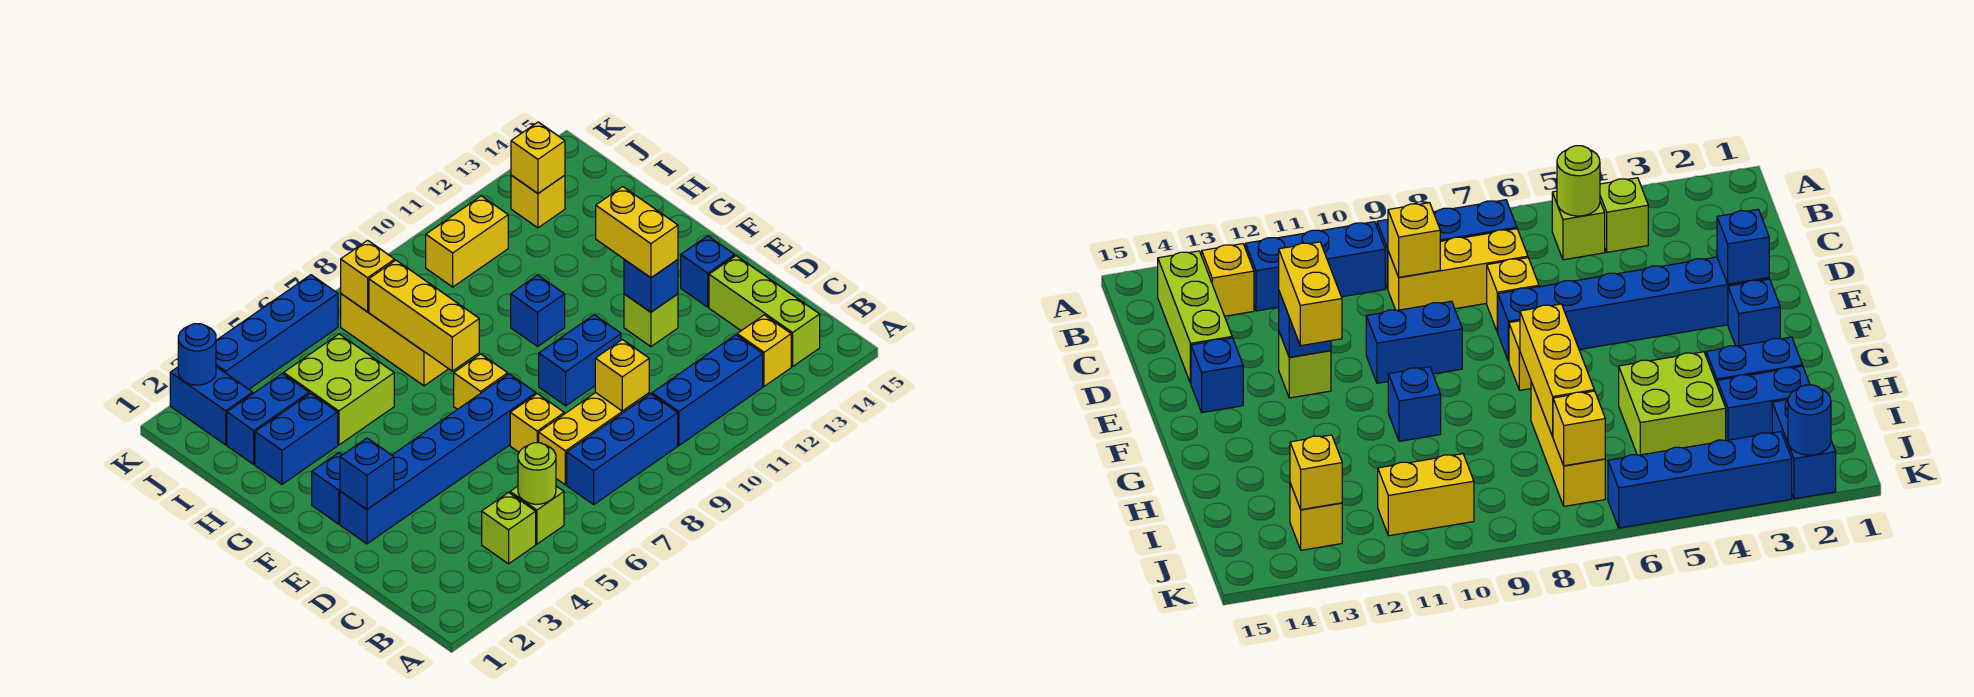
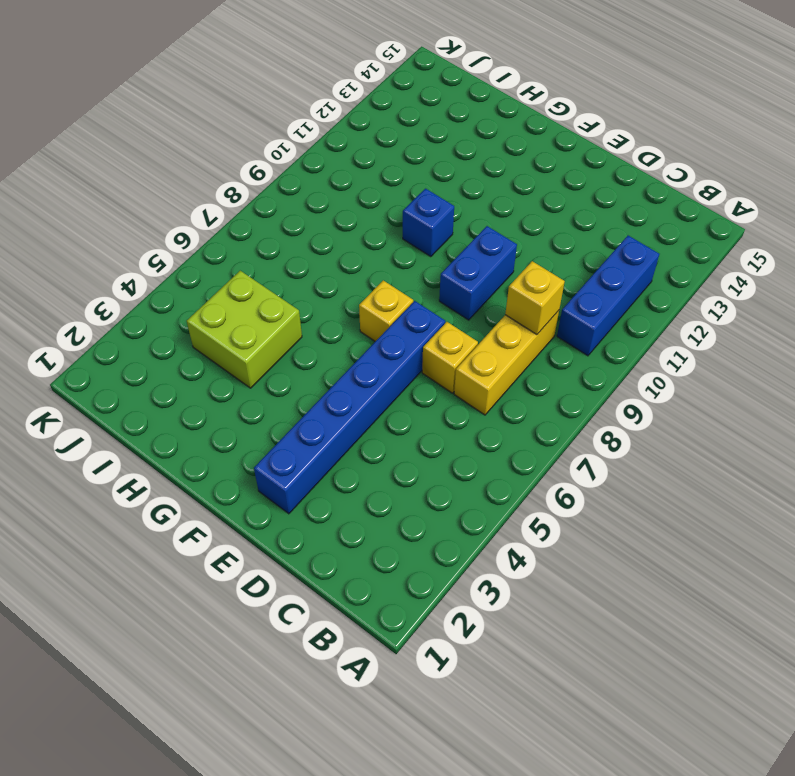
none -> lime 1x1 brick [482,492,536,564]
none -> lime 1x1 brick [510,486,564,544]
none -> blue 1x3 brick [567,394,678,504]
none -> yellow 1x1 brick [737,315,791,386]

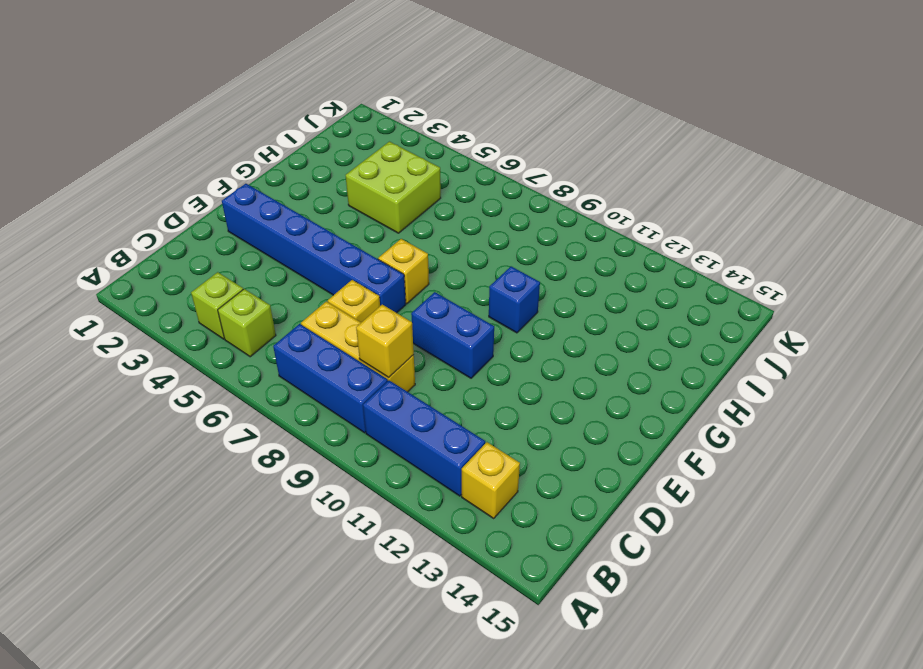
none -> lime 1x3 brick [709,256,820,367]
none -> lime 1x1 brick [624,294,678,347]
none -> blue 1x1 brick [681,236,735,307]
none -> blue 1x1 brick [312,453,342,524]

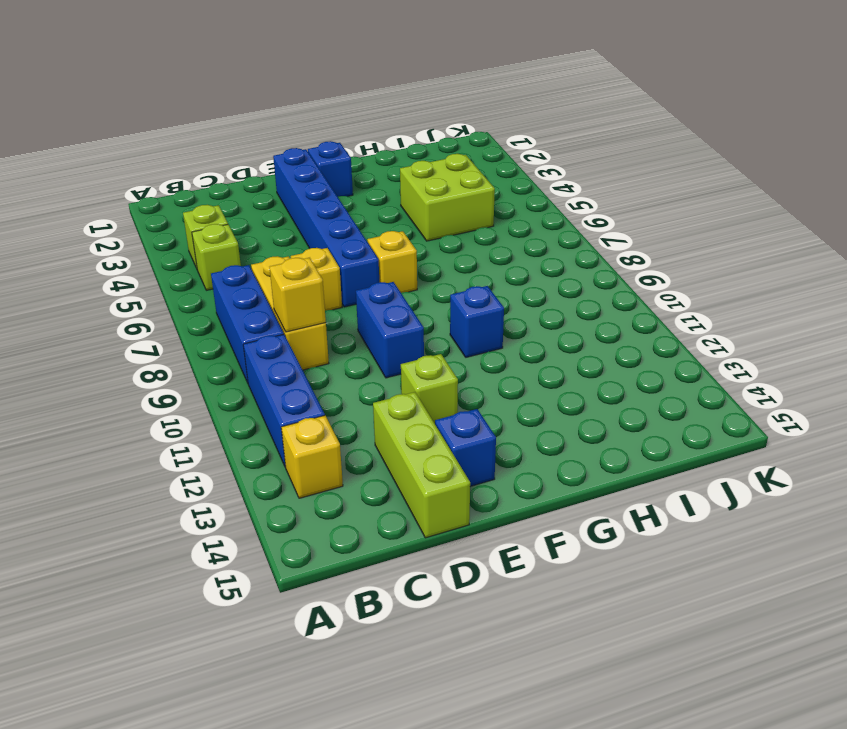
lime 1x3 brick [373,392,470,538] -> lime 1x3 brick turned to [709,256,820,367]
none -> blue 1x2 brick [255,393,338,484]
none -> yellow 1x3 brick [341,294,448,386]
none -> blue 1x2 brick [227,373,309,464]
none -> blue 1x2 brick [170,367,253,445]

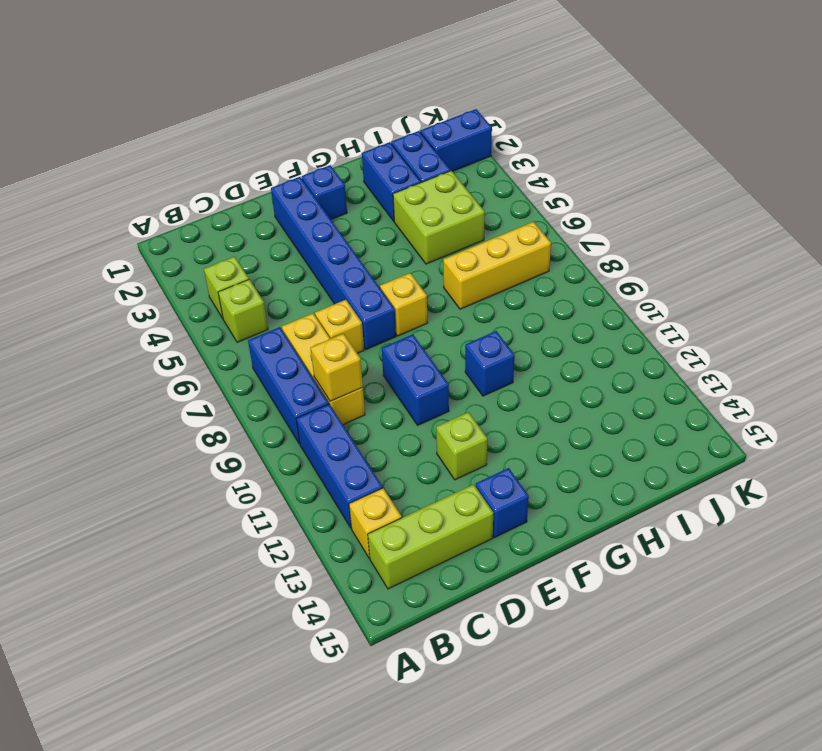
none -> yellow 1x2 brick [426,196,508,287]
none -> yellow 1x1 brick [511,175,565,228]
none -> blue 1x4 brick [216,275,338,389]
none -> lime 1x1 round brick [518,443,556,504]

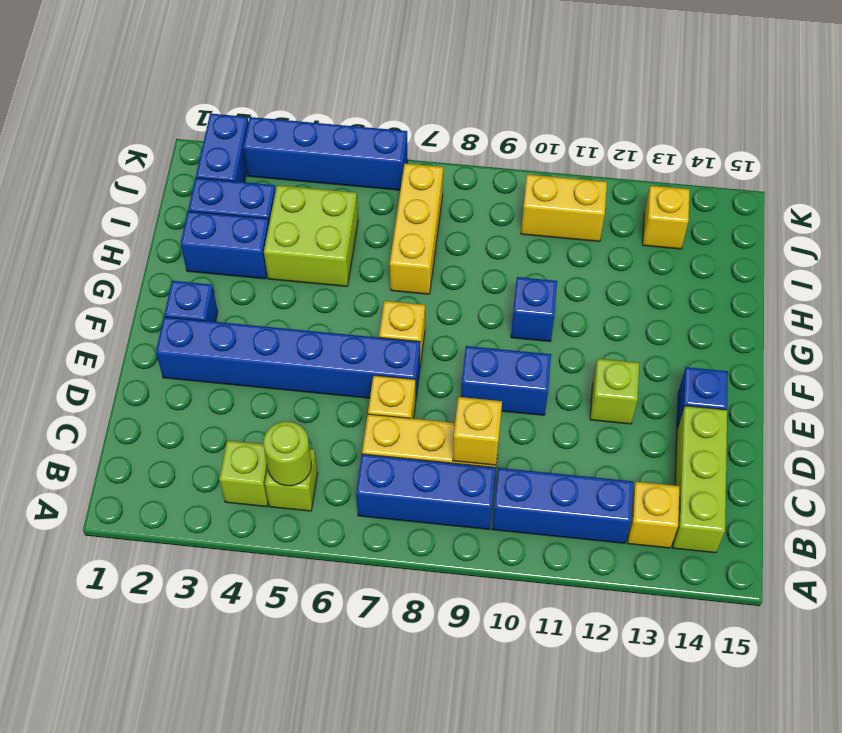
none -> blue 1x1 brick [340,438,394,509]
none -> blue 1x1 brick [624,260,678,312]
none -> yellow 1x3 brick [369,260,479,371]
none -> yellow 1x1 brick [341,240,395,312]

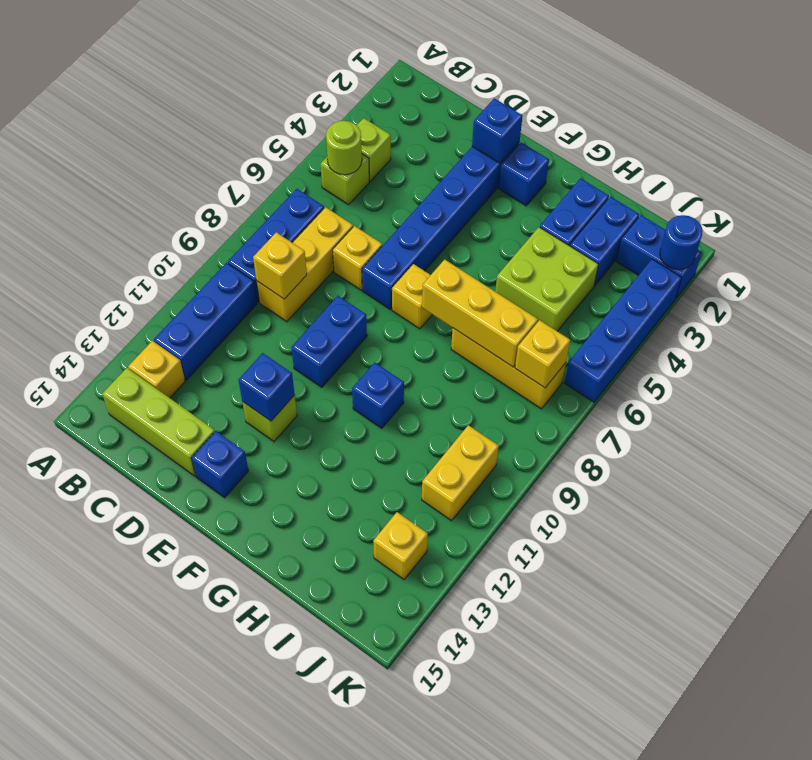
none -> yellow 1x1 brick [511,122,565,193]
none -> yellow 1x2 brick [596,187,678,278]

